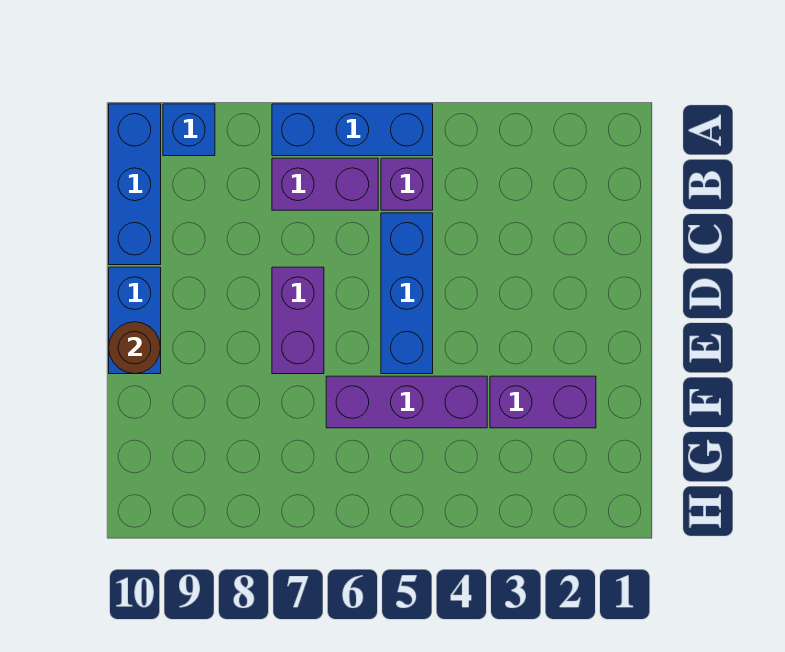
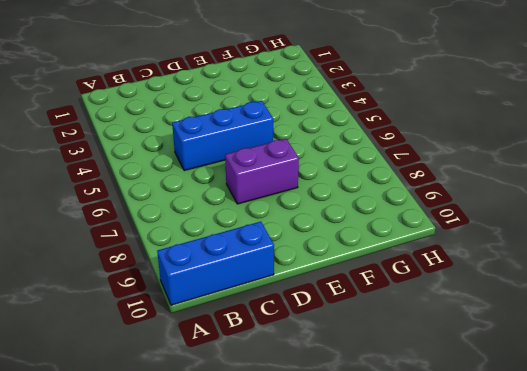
none -> blue 1x3 brick [272,104,433,156]
none -> blue 1x1 brick [163,104,215,156]

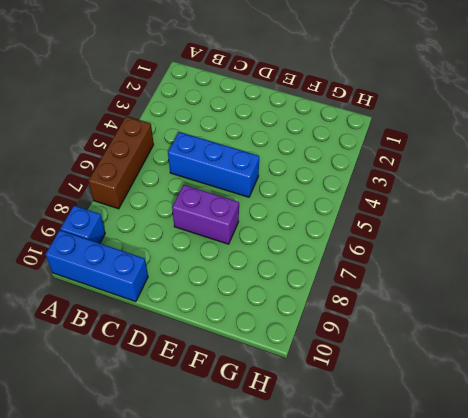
brown 1x3 brick [89,116,154,209] -> blue 1x3 brick [272,104,433,156]
none -> purple 1x1 brick [381,158,433,210]
none -> purple 1x2 brick [272,158,378,210]

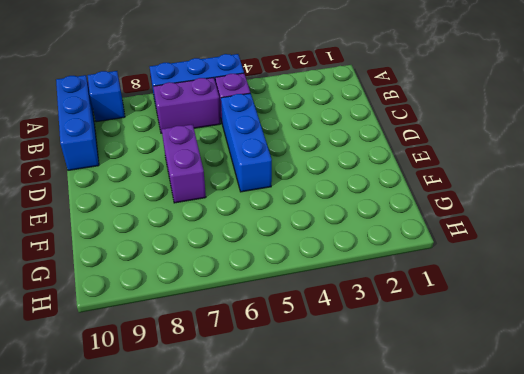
none -> blue 1x2 brick [109,267,161,374]
none -> purple 1x2 brick [490,376,596,428]

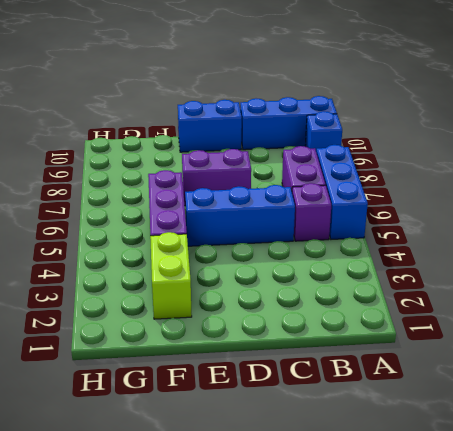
lime 1x2 brick [150,232,192,319] -> purple 1x2 brick [490,376,596,428]
none -> brown 1x1 round brick [109,322,160,374]

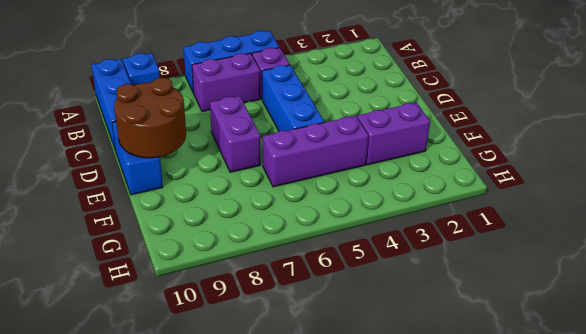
brown 2x2 round brick [114,78,186,158] -> brown 1x1 round brick [109,322,160,374]

